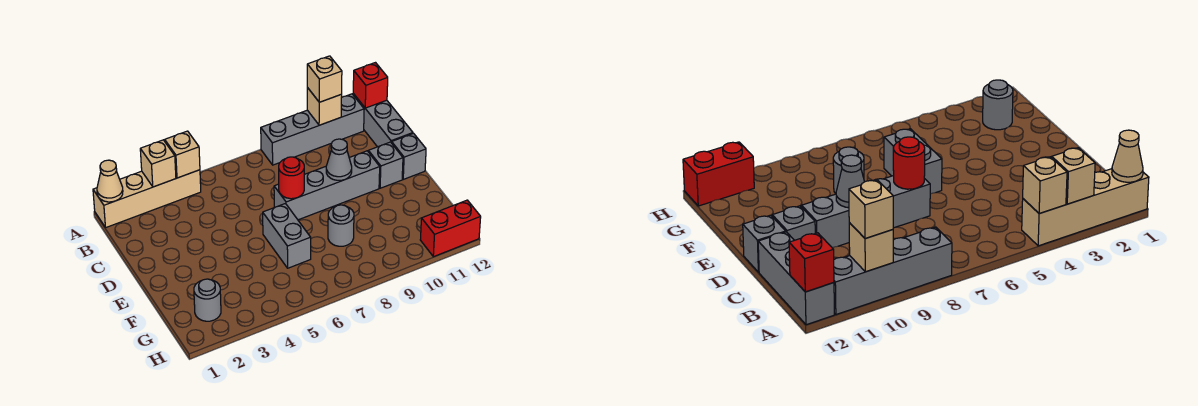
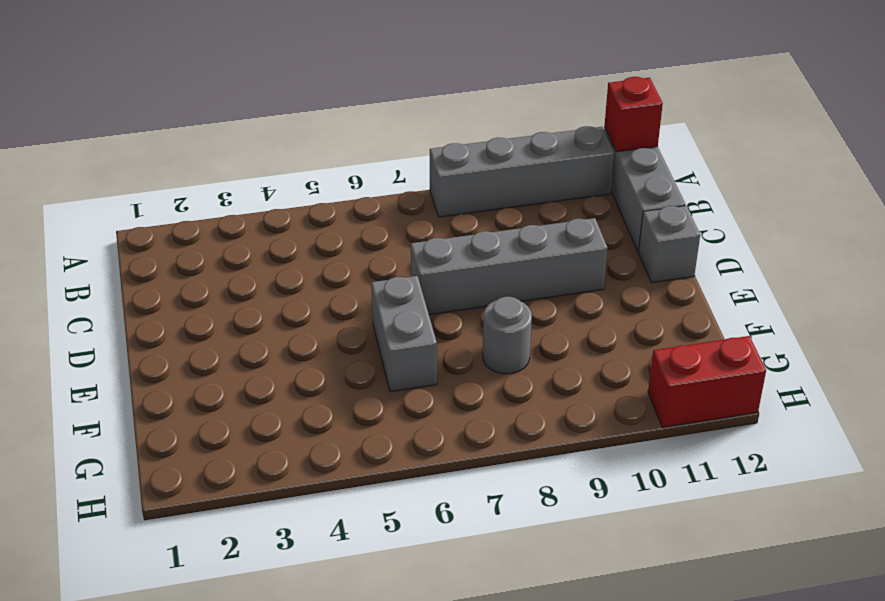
none -> tan 1x4 brick [93,170,201,227]
none -> grey 1x1 brick [368,142,403,188]
none -> grey 1x1 round brick [194,279,221,321]

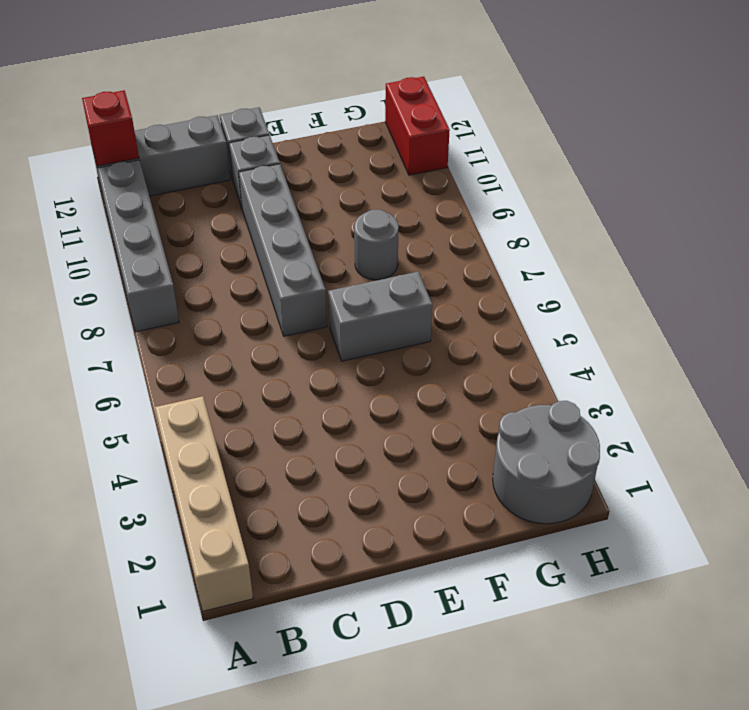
grey 2x2 round brick [493,401,600,524] -> grey 1x1 round brick [194,279,221,321]
none -> tan 1x1 cone [97,160,123,202]
none -> tan 1x1 brick [140,140,176,187]
none -> tan 1x1 brick [165,131,200,178]

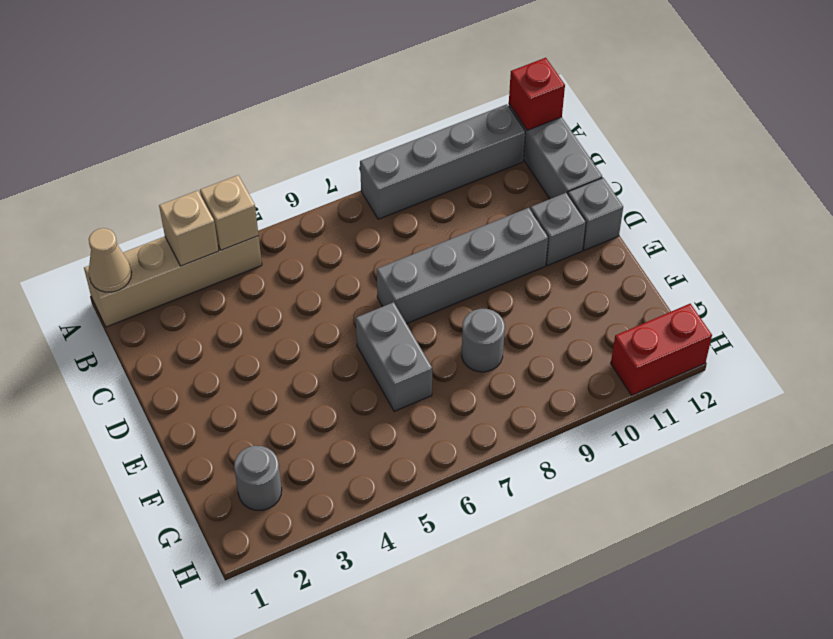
none -> tan 1x1 brick [307,88,342,125]
none -> red 1x1 round brick [279,157,304,199]
none -> grey 1x1 cone [326,139,352,180]

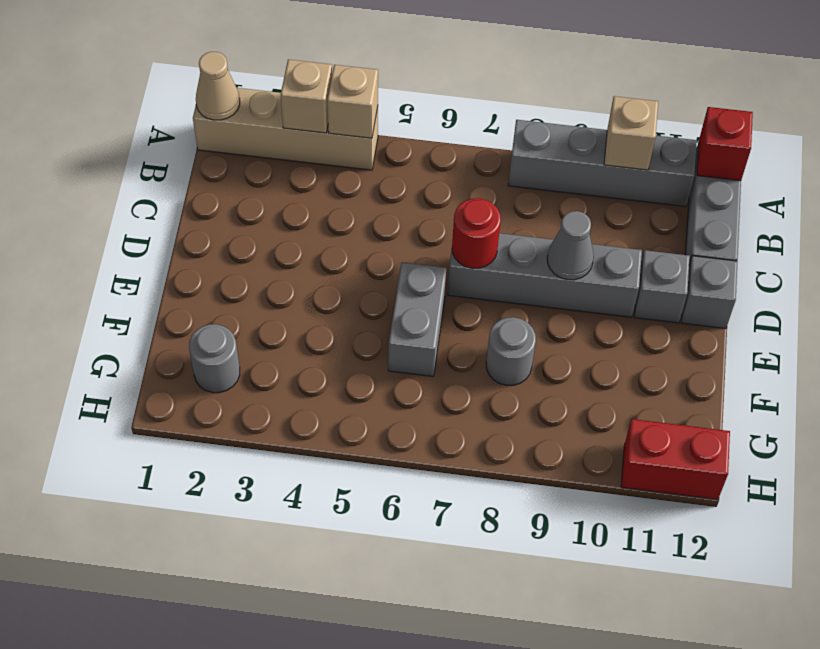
none -> tan 1x1 brick [307,56,342,102]

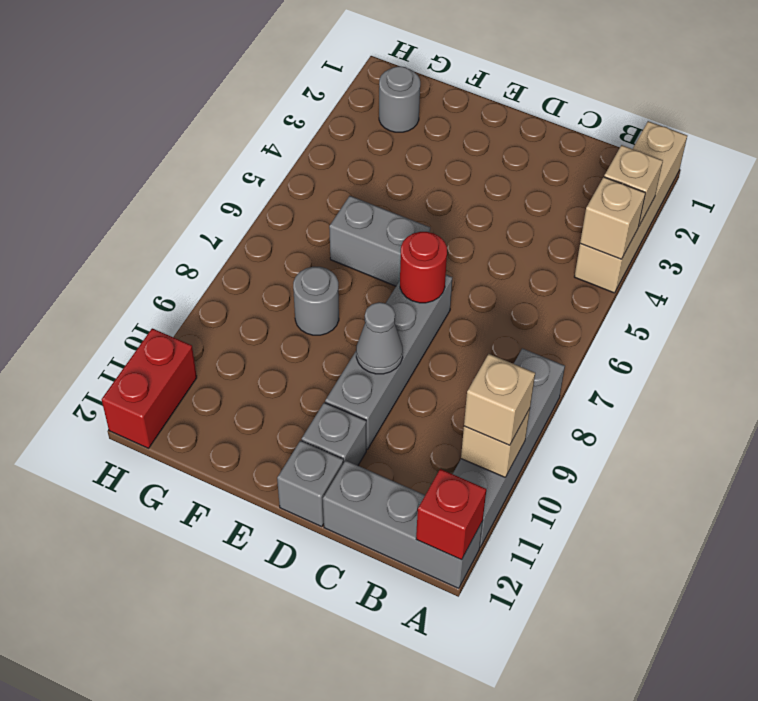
none -> tan 1x1 cone [97,160,123,202]

